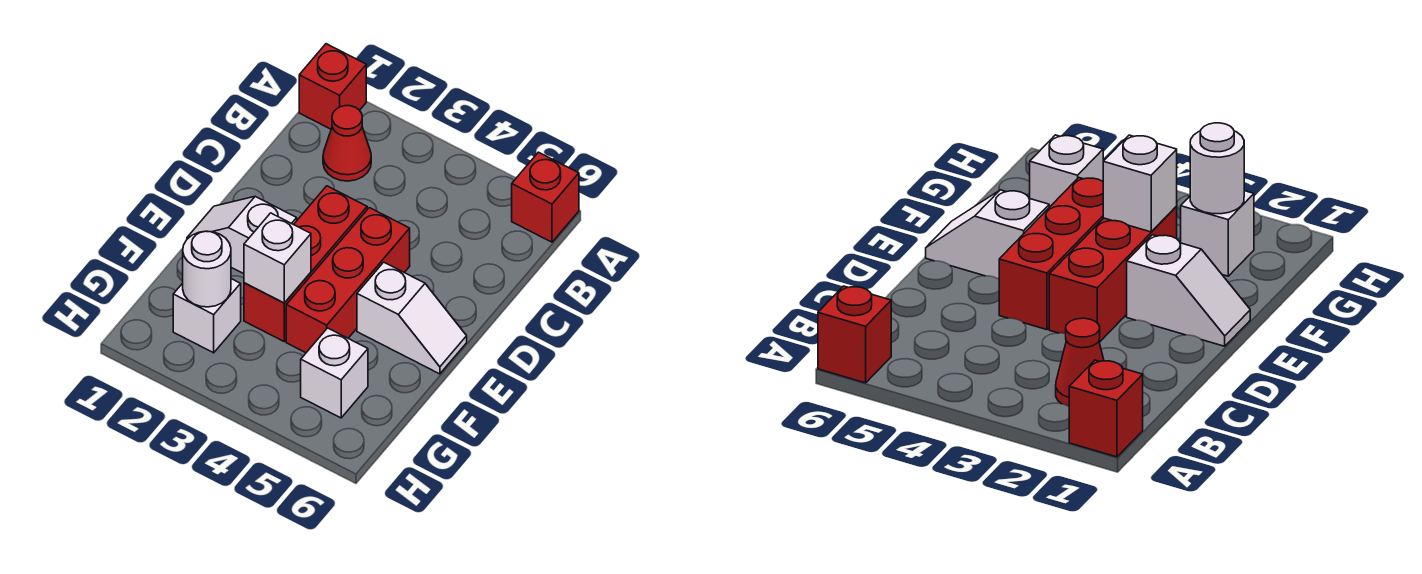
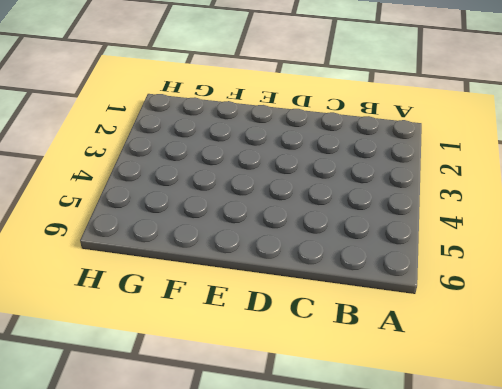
none -> red 1x1 brick [299,44,366,129]
none -> red 1x1 brick [512,152,579,242]

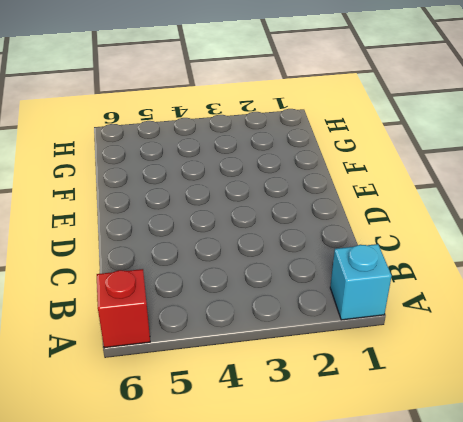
cyan 1x1 brick [330,244,392,320] -> red 1x1 brick [299,44,366,129]
none -> red 1x1 cone [323,106,371,181]
none -> red 1x3 brick [244,186,367,341]

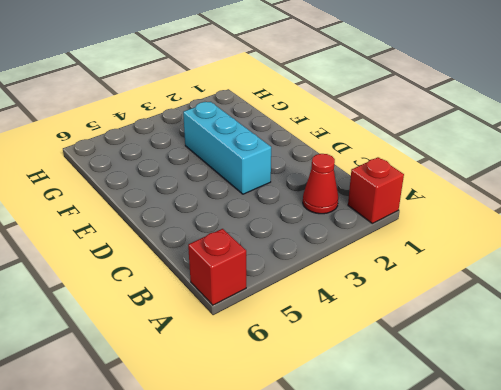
cyan 1x3 brick [183,102,271,194] -> red 1x3 brick [244,186,367,341]
none -> red 1x3 brick [286,208,410,353]
none -> white 1x2 slope [187,197,297,274]

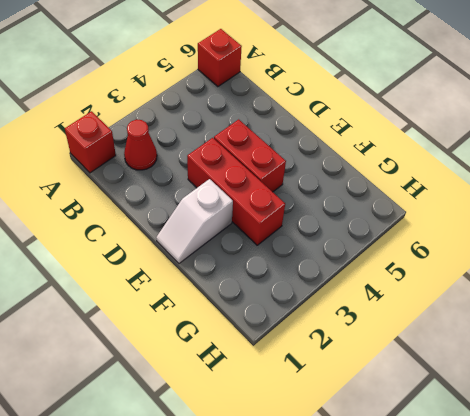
red 1x2 brick [214,119,286,192] -> red 1x3 brick [286,208,410,353]
none -> white 1x2 slope [357,262,467,374]
none -> white 1x1 brick [173,279,241,353]

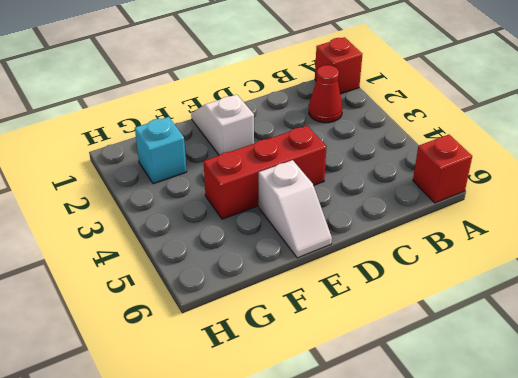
cyan 1x1 brick [135,117,187,184] -> white 1x1 brick [173,279,241,353]
none -> red 1x3 brick [244,186,367,341]
none -> white 1x1 brick [301,328,368,418]

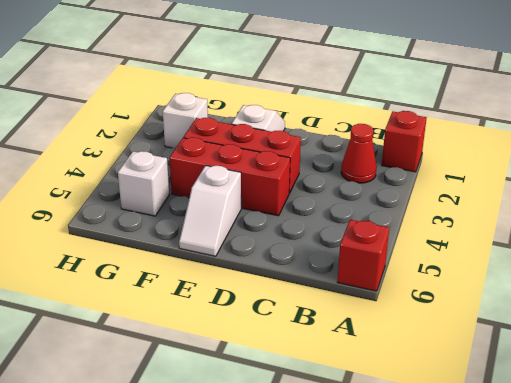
none -> white 1x1 brick [244,213,311,303]
none -> white 1x1 round brick [183,231,231,307]

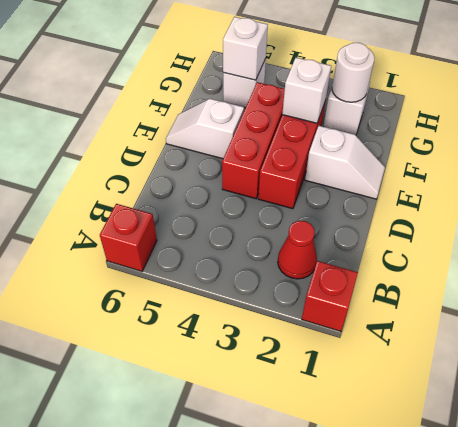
white 1x1 brick [223,17,268,80] -> none

